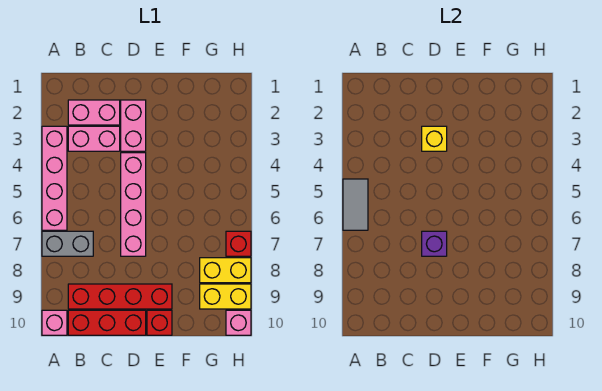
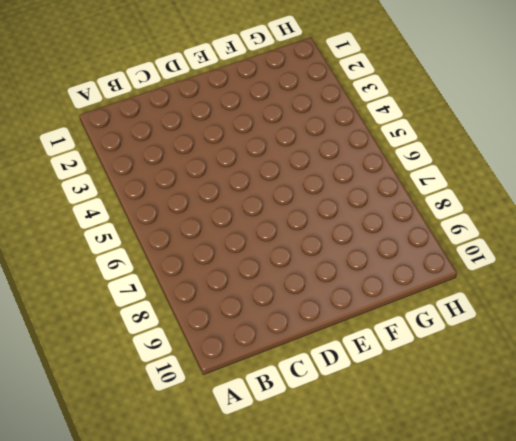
none -> pink 1x4 brick [42,126,67,230]
none -> grey 1x2 brick [42,231,93,256]
none -> pink 1x1 brick [42,310,67,335]

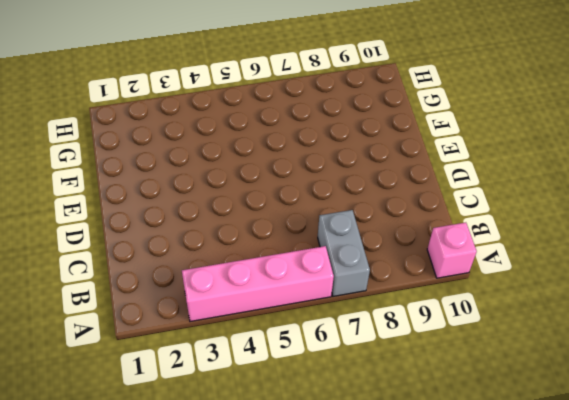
none -> pink 1x2 brick [68,100,120,125]
none -> pink 1x2 brick [68,126,120,151]
none -> red 1x4 brick [68,284,172,309]

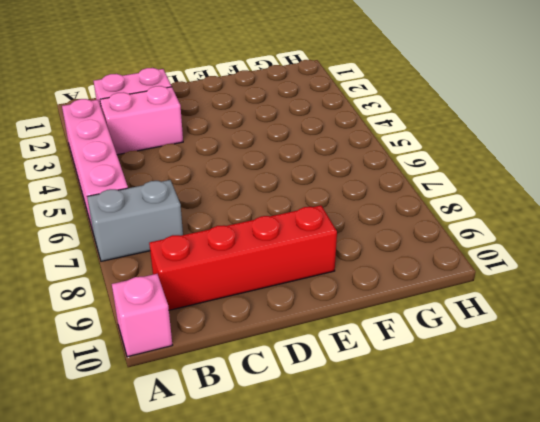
none -> red 1x3 brick [68,310,146,335]
none -> pink 1x2 brick [121,100,146,151]
none -> pink 1x4 brick [121,153,146,256]

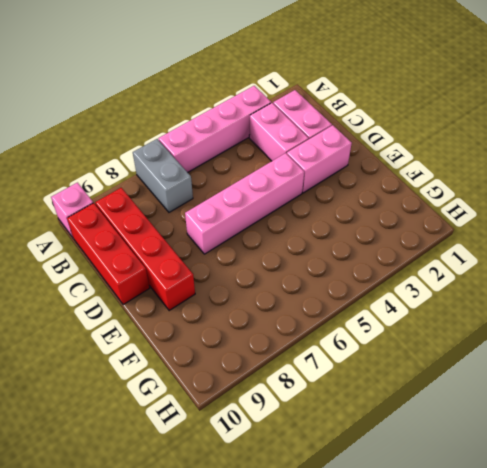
none -> red 1x1 brick [147,310,172,335]
none -> yellow 1x2 brick [200,258,251,283]
none -> yellow 1x2 brick [200,284,251,309]

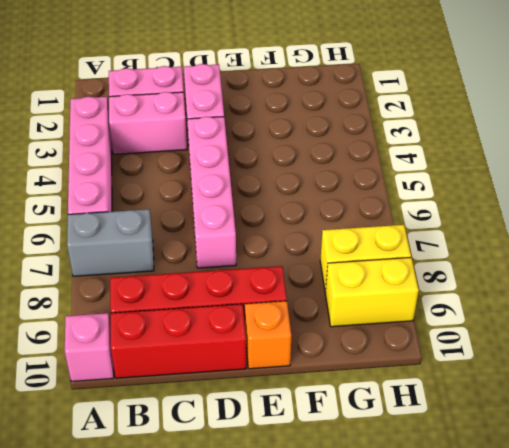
orange 1x1 brick [245,301,291,369] -> red 1x1 brick [147,310,172,335]
none -> red 1x1 brick [226,231,251,256]
none -> pink 1x1 brick [226,310,251,335]
none -> grey 1x2 tile [343,179,368,230]

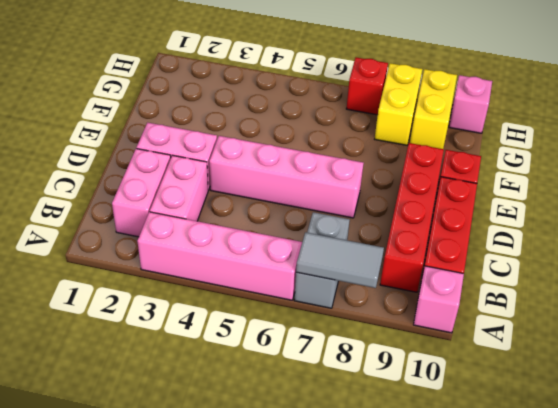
grey 1x2 tile [296,232,384,288] -> grey 1x2 tile moved to [343,179,368,230]
none -> yellow 1x1 brick [422,126,447,151]
none -> purple 1x1 brick [422,231,447,256]

